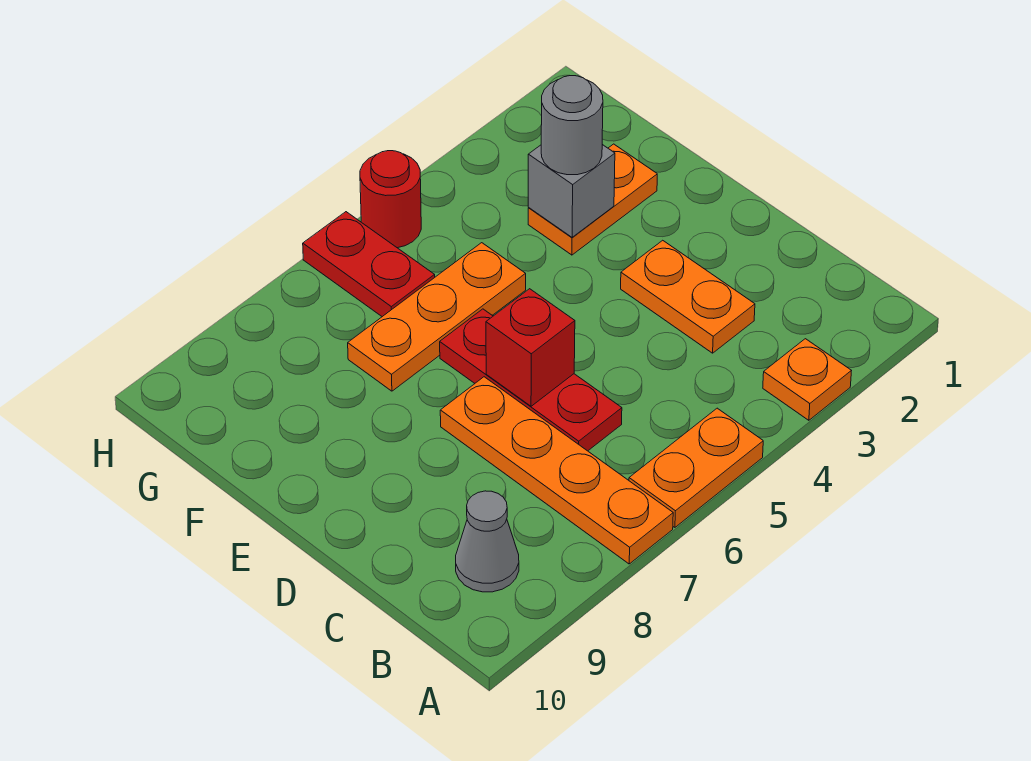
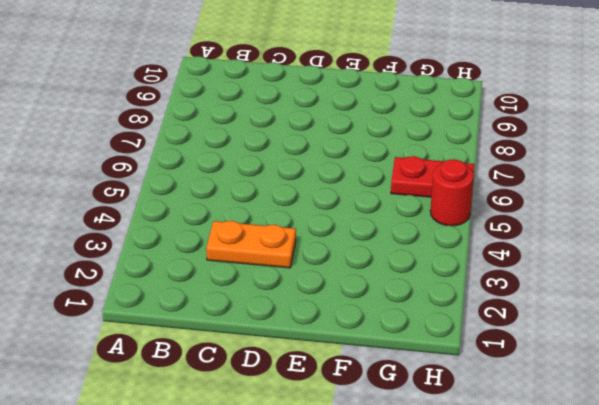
none -> orange 1x1 plate [763,339,851,420]
none -> orange 1x2 plate [629,408,763,527]
none -> orange 1x4 plate [440,377,673,564]

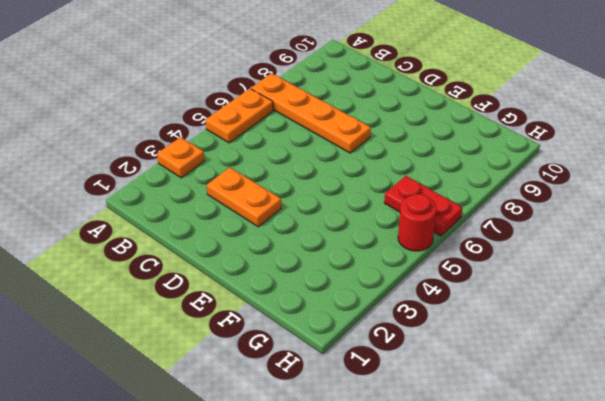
none -> grey 1x1 cone [456,491,519,592]
none -> red 1x3 plate [440,309,622,451]
none -> orange 1x2 plate [528,144,657,255]

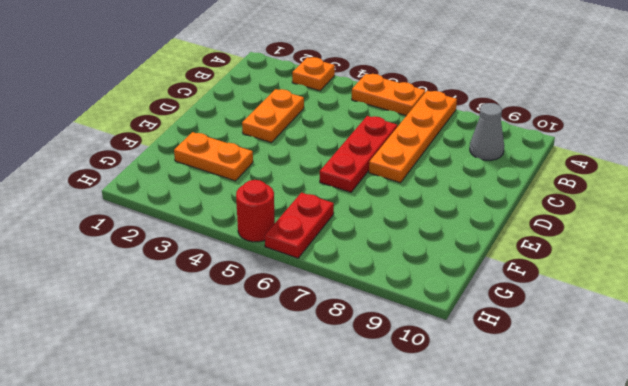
none -> orange 1x3 plate [348,243,526,391]
none -> red 1x1 brick [486,289,575,406]
none -> grey 1x1 brick [528,145,615,237]

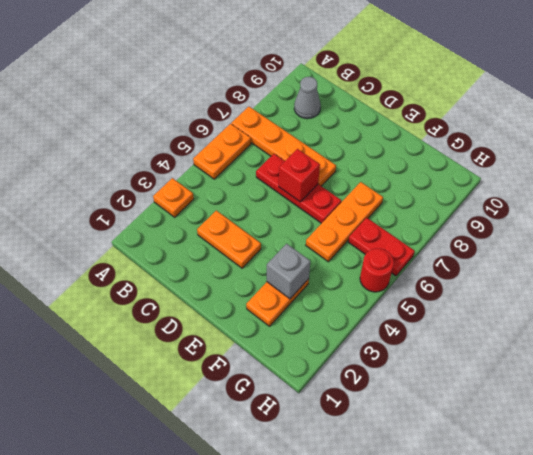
none -> grey 1x1 round brick [541,76,603,175]

